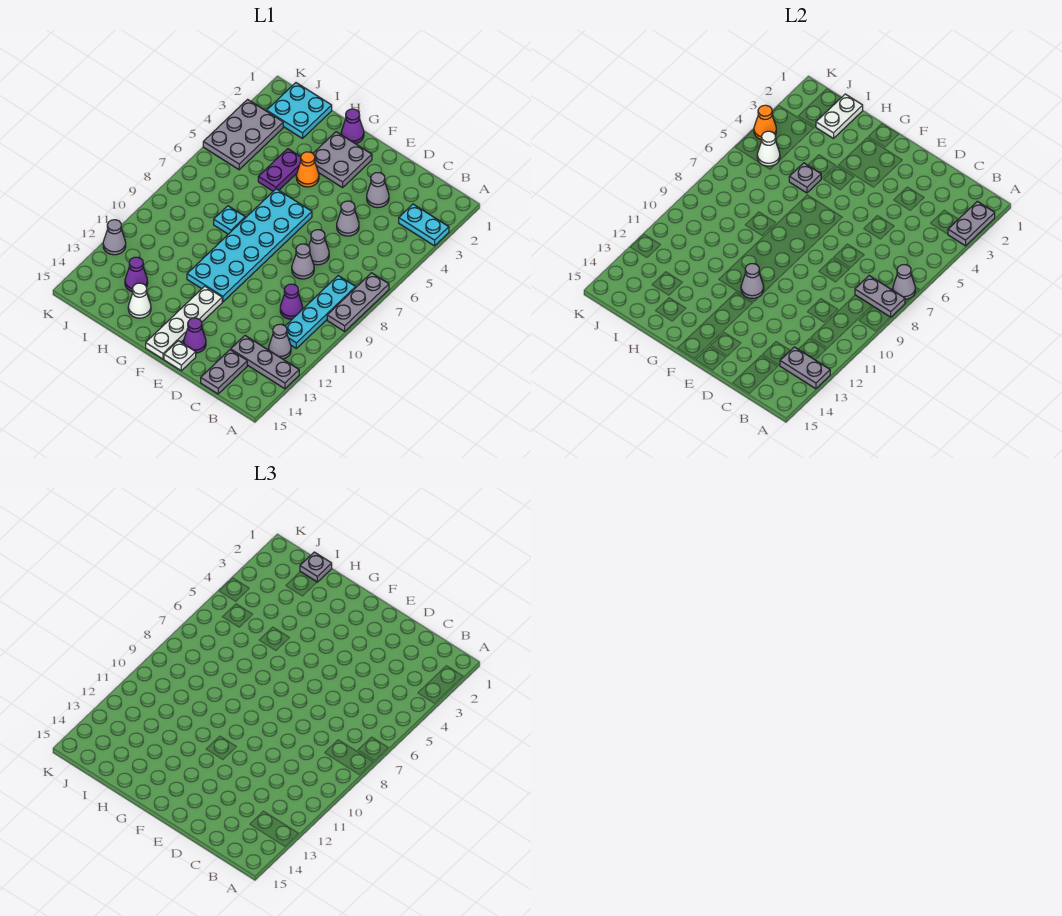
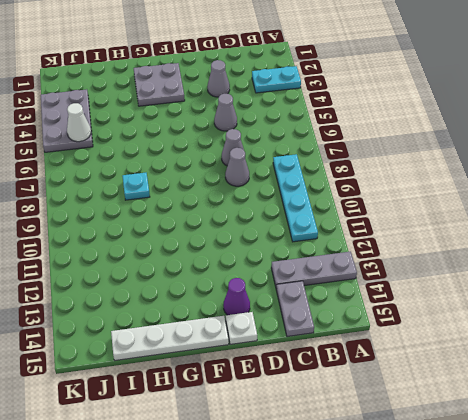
white 1x4 plate [111,316,229,361] -> white 1x4 plate turned to [146,286,222,359]
none -> grey 1x3 plate [327,273,389,331]
none -> grey 1x1 cone [269,324,291,359]
none -> purple 1x1 cone [280,284,303,319]
none -> cyan 2x6 plate [187,189,312,302]

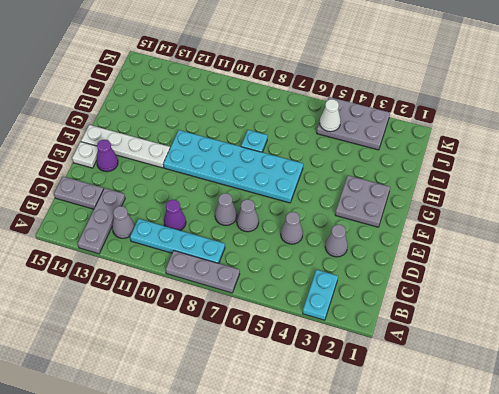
none -> purple 1x1 cone [341,109,364,144]
none -> orange 1x1 cone [296,152,319,187]
none -> purple 1x2 plate [258,149,301,191]
none -> white 1x1 cone [128,283,151,318]

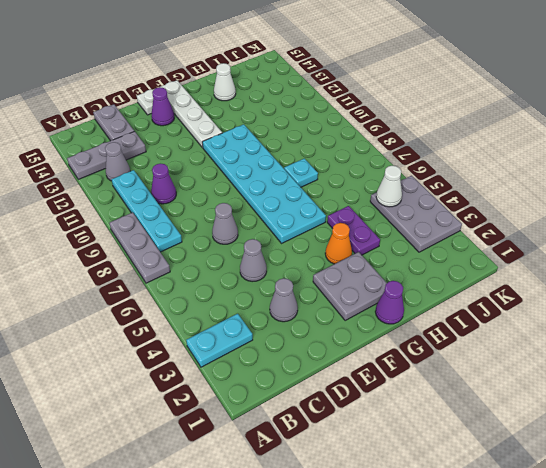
none -> grey 1x1 cone [292,244,314,279]
none -> cyan 2x2 plate [267,83,332,139]
none -> purple 1x1 cone [125,257,148,292]
none -> grey 1x1 cone [103,220,126,255]

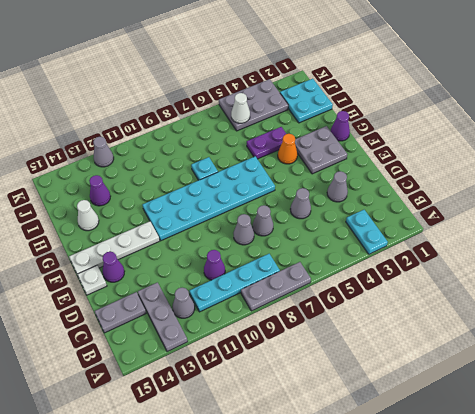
none -> grey 1x2 plate [948,201,995,246]
none -> grey 1x1 cone [893,265,915,299]
none -> grey 1x2 plate [855,276,905,317]
none -> grey 1x2 plate [780,347,830,389]

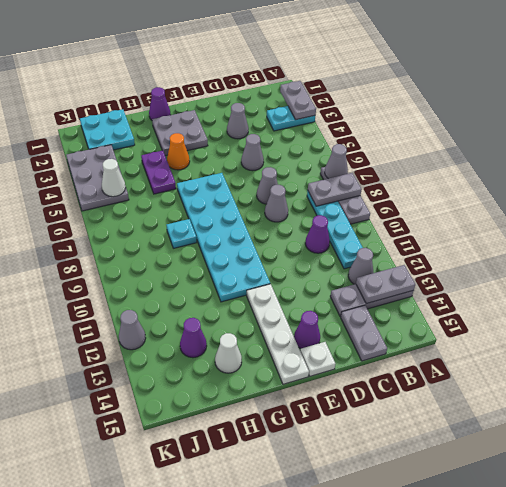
none -> grey 1x1 cone [741,264,764,298]
none -> grey 1x1 plate [789,163,821,193]
none -> white 1x2 plate [816,94,863,139]
none -> orange 1x1 cone [754,105,776,140]

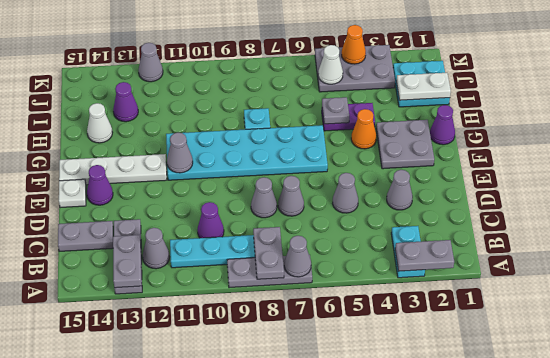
none -> grey 1x1 plate [300,552,332,582]

